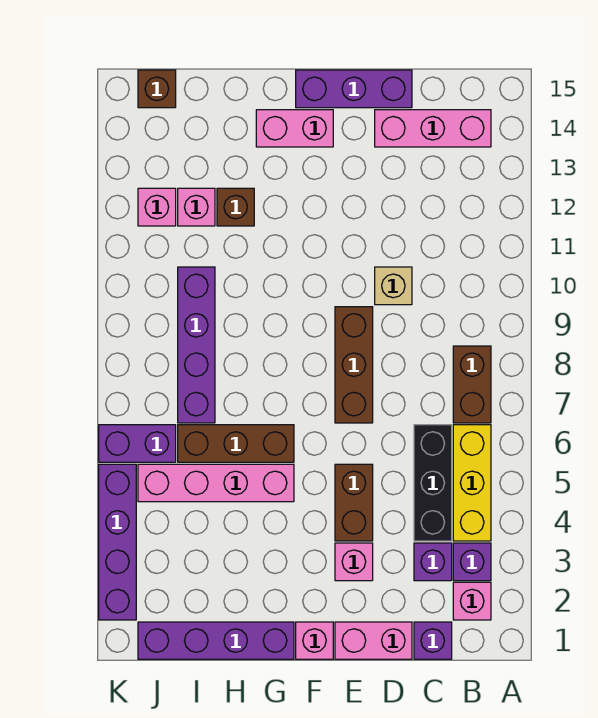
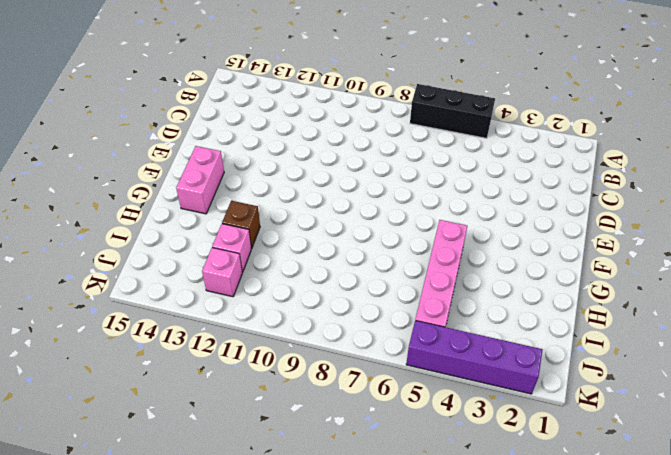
black 1x3 brick [410,84,495,138] -> black 1x3 brick moved to [414,425,452,541]
none -> pink 1x1 brick [453,582,491,620]
none -> purple 1x1 brick [453,543,491,581]
none -> yellow 1x3 brick [453,425,491,541]

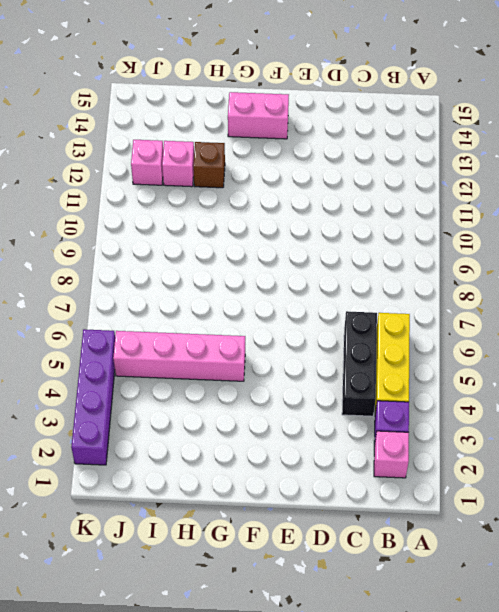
none -> brown 1x2 brick [453,346,491,423]
none -> pink 1x3 brick [375,110,491,147]
none -> purple 1x1 brick [414,622,452,659]

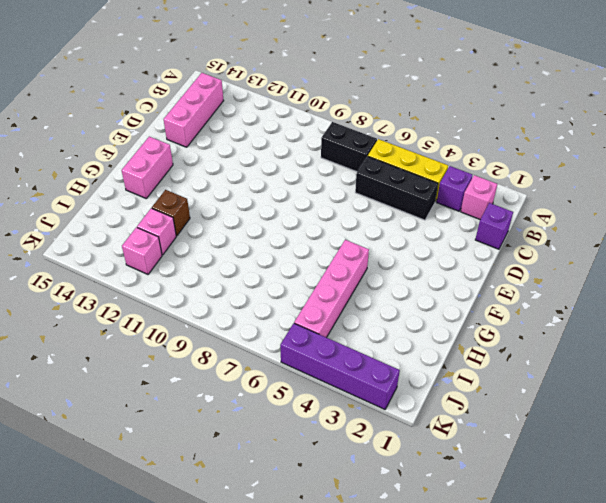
black 1x2 brick [321,122,377,172] -> brown 1x2 brick [453,346,491,423]
none -> purple 1x1 brick [414,543,452,581]
none -> pink 1x2 brick [335,622,412,659]
none -> tan 1x1 brick [375,267,412,305]

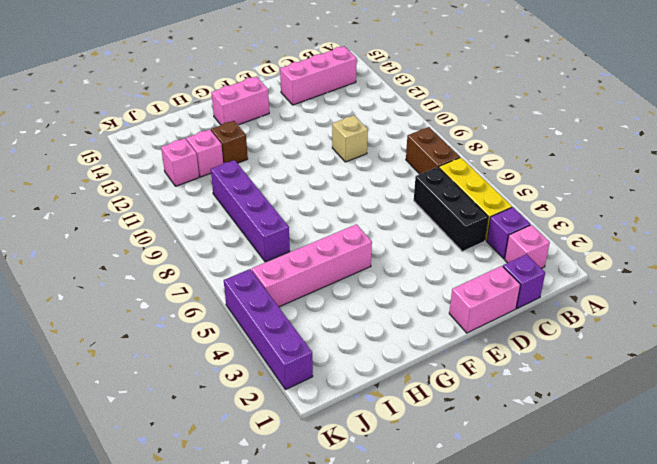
none -> purple 1x1 brick [414,543,452,581]
none -> purple 1x3 brick [296,70,412,108]
none -> pink 1x1 brick [335,543,373,581]

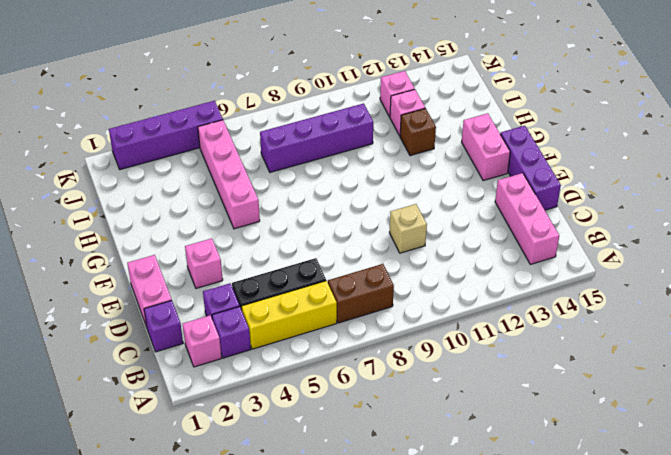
none -> brown 1x2 brick [335,464,373,541]
none -> brown 1x3 brick [335,307,373,423]
none -> pink 1x1 brick [296,622,333,659]

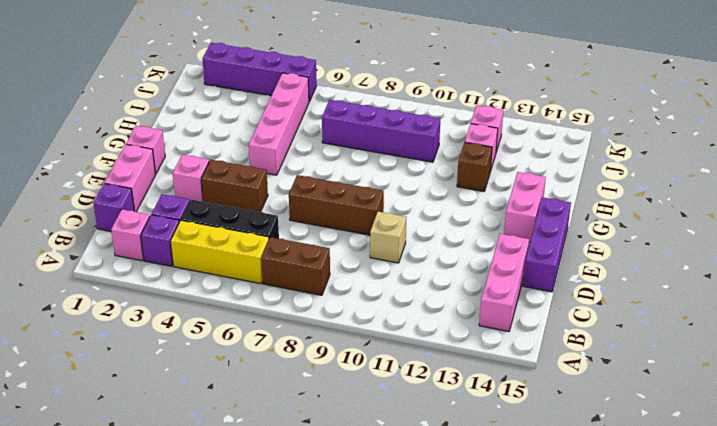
none -> purple 1x4 brick [138,622,294,659]
none -> brown 1x3 brick [178,425,294,462]
none -> purple 1x2 brick [99,425,176,462]

